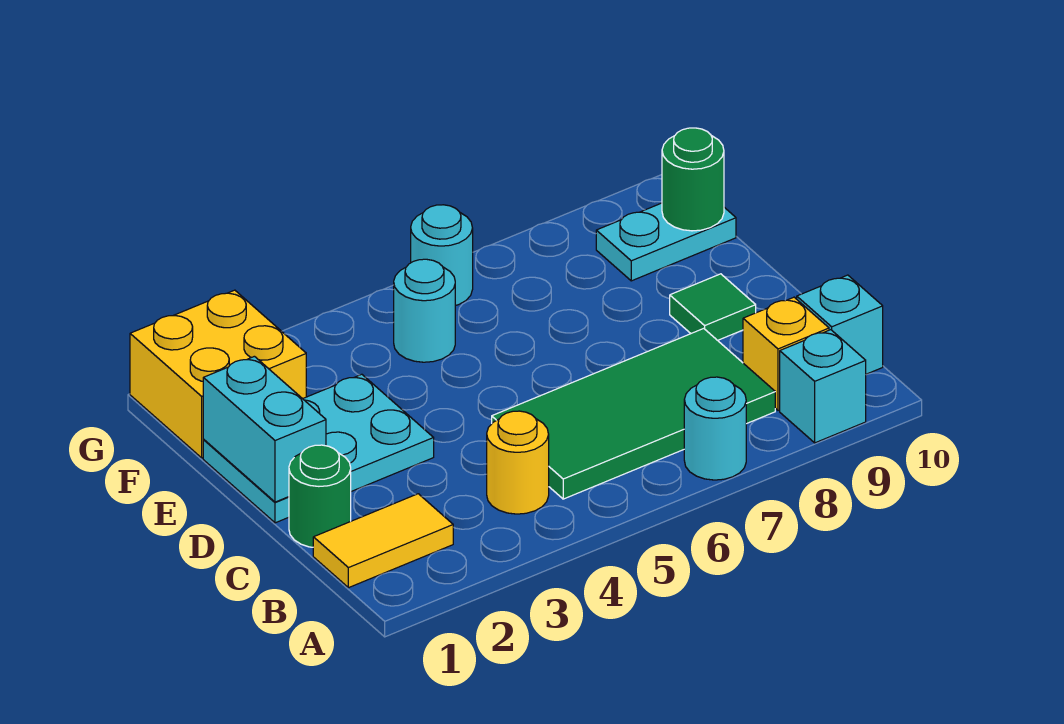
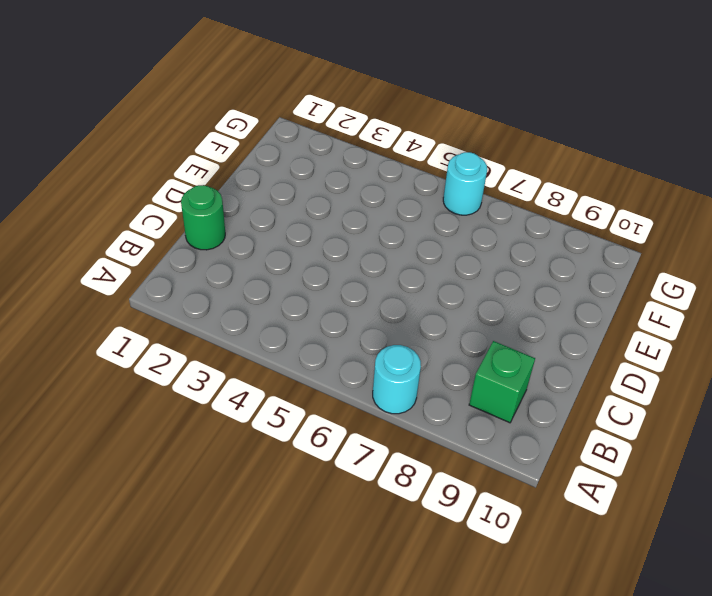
green 1x1 brick [469,341,535,423] -> yellow 1x1 brick [743,297,829,410]
none -> cyan 1x1 brick [780,330,866,443]
none -> yellow 1x2 tile [313,494,453,588]
none -> yellow 1x1 round brick [487,411,549,514]

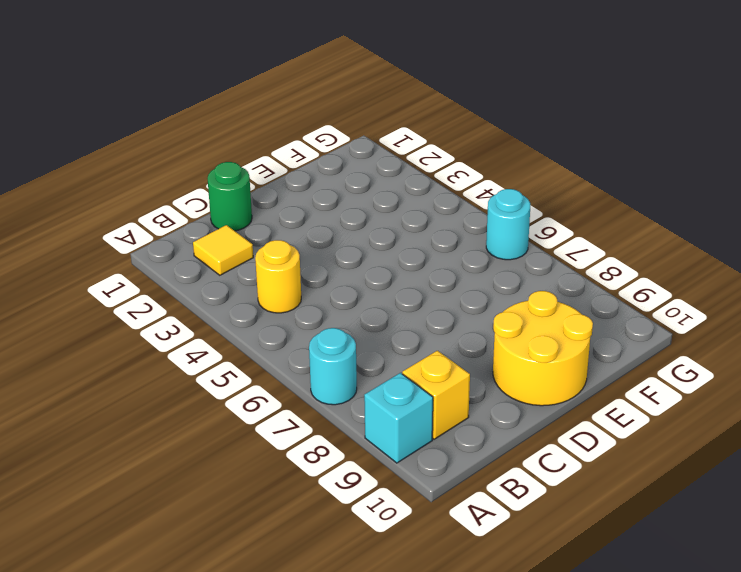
yellow 1x1 tile [193,225,253,275] -> yellow 1x2 tile [313,494,453,588]
yellow 2x2 round brick [493,291,593,406] -> green 1x1 tile [670,274,756,340]
none -> green 2x4 tile [492,328,775,499]
none -> cyan 1x1 brick [797,275,883,374]
none -> cyan 2x3 plate [203,374,434,523]

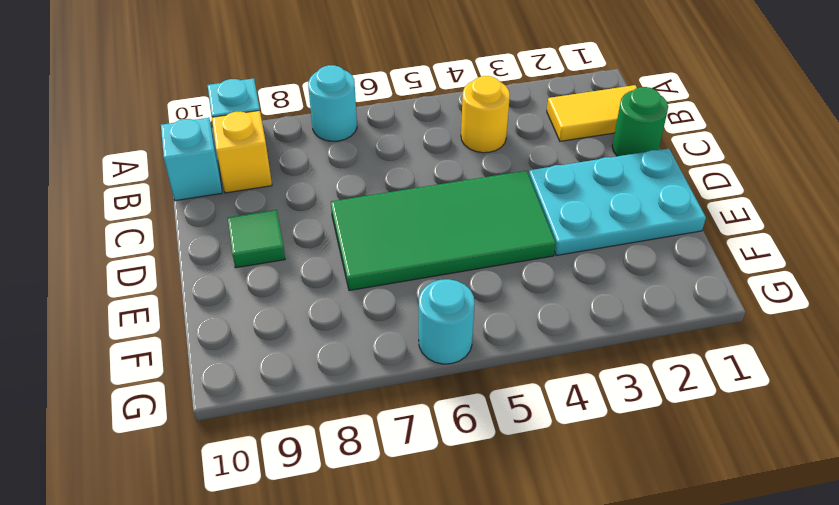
green 2x4 tile [331,171,556,291] -> green 2x4 tile moved to [492,328,775,499]
none -> yellow 2x2 brick [130,290,306,458]
none -> cyan 1x1 round brick [394,259,455,362]
none -> cyan 1x2 plate [596,203,736,281]

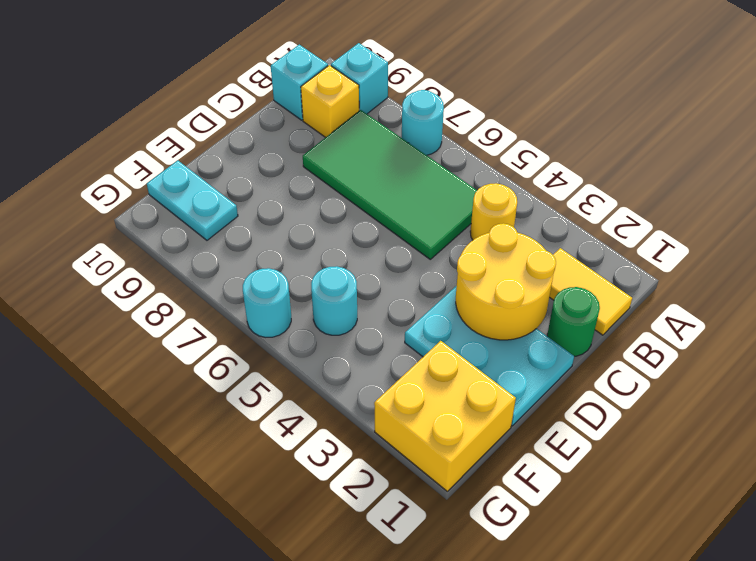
yellow 2x2 round brick [456,223,556,340] -> none
none -> green 1x1 tile [670,274,756,340]
none -> cyan 1x2 brick [203,356,326,502]
none -> green 1x1 round brick [662,128,724,231]

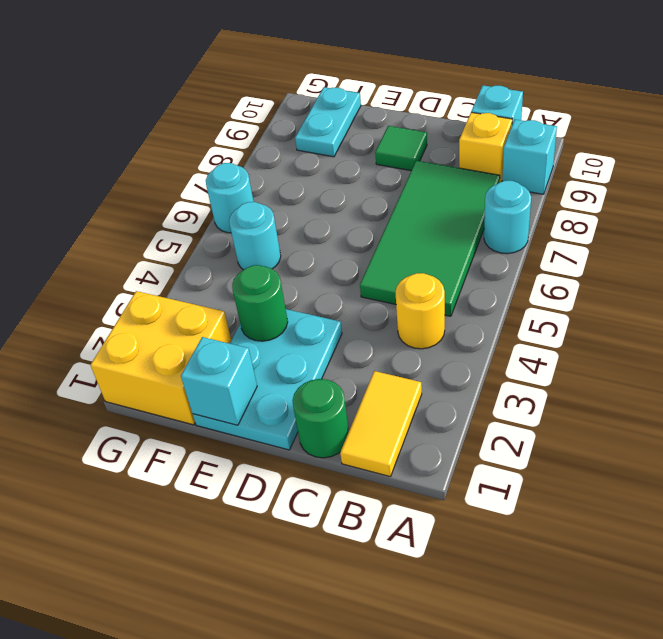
cyan 1x1 brick [181,337,257,425] -> cyan 1x2 brick [203,356,326,502]
green 1x1 round brick [232,265,288,341] -> green 1x1 round brick moved to [662,128,724,231]

